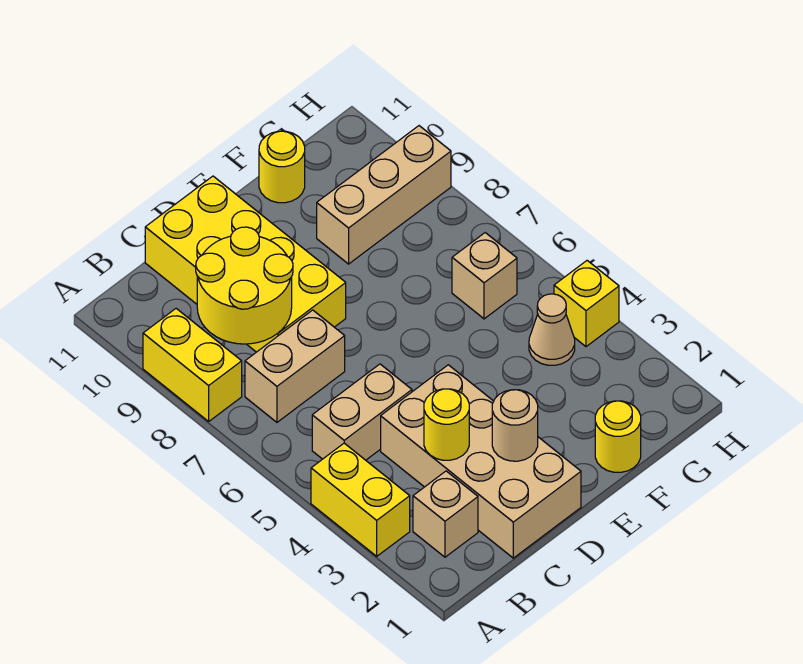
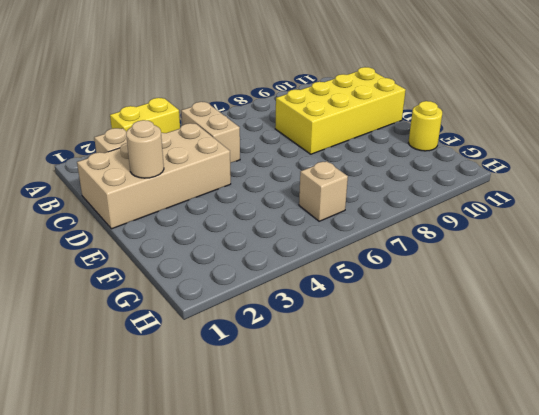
none -> yellow 1x2 brick [143,309,242,421]
none -> tan 1x2 brick [245,310,345,422]
none -> yellow 1x1 round brick [595,401,641,472]

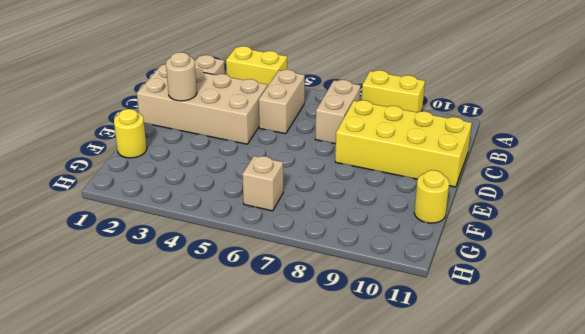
none -> tan 1x3 brick [317,126,451,264]
none -> tan 1x1 cone [529,294,575,365]
none -> yellow 1x1 brick [554,261,619,347]

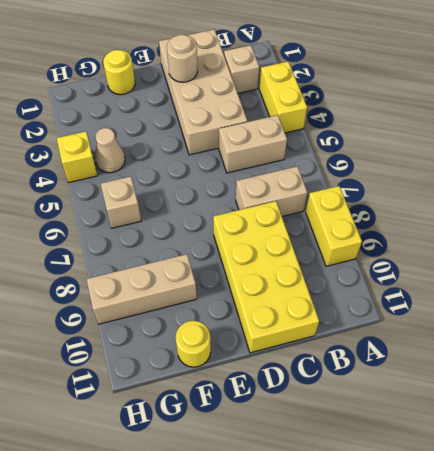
none -> yellow 2x2 round brick [196,227,293,344]
none -> yellow 1x1 round brick [424,389,469,460]

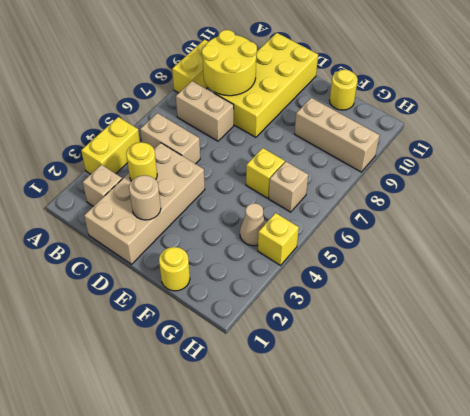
yellow 1x1 brick [246,148,285,198] -> none

